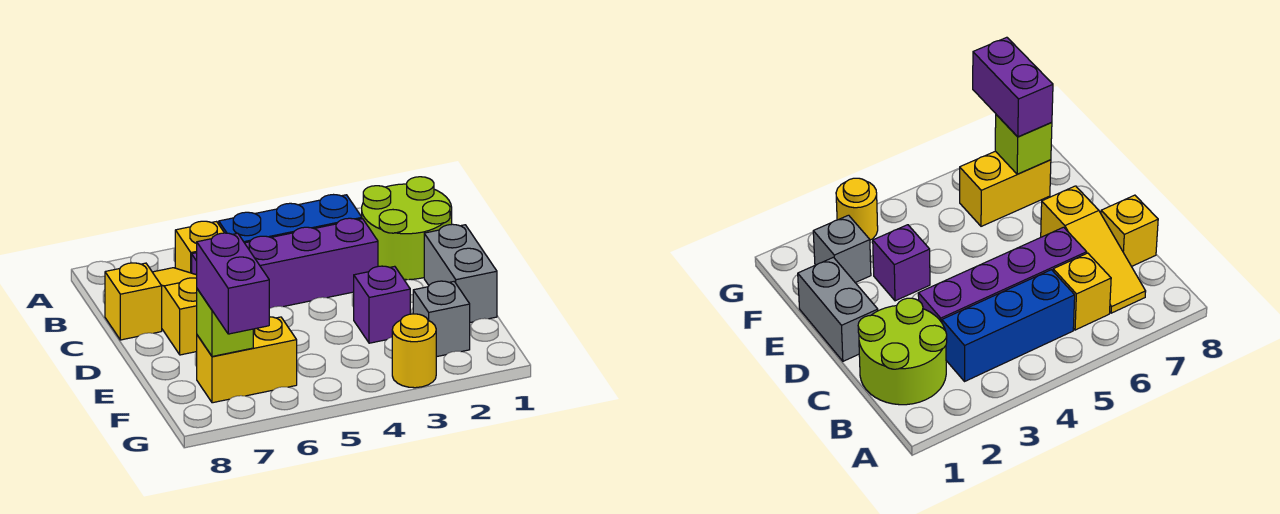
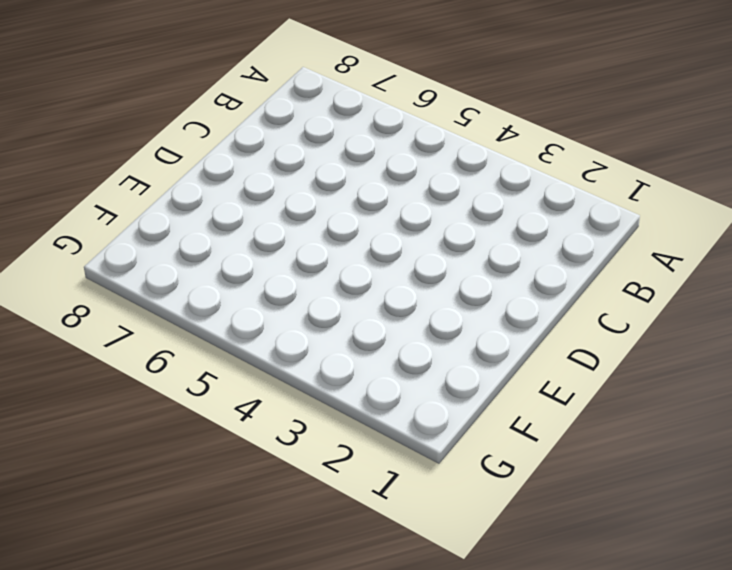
none -> lime 2x2 round brick [362,177,452,280]
none -> blue 1x3 brick [219,195,362,243]
none -> yellow 1x1 brick [175,221,224,273]

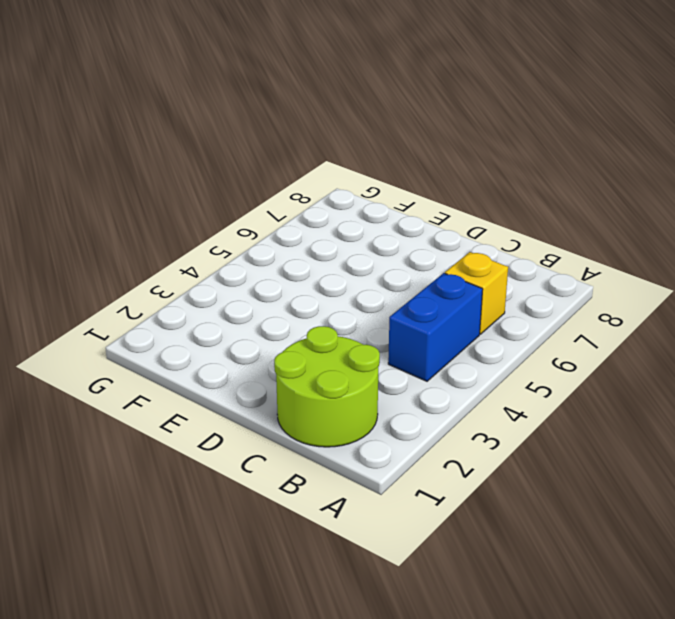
blue 1x2 brick [388,273,483,381] -> blue 1x3 brick [219,195,362,243]
none -> yellow 1x3 slope [153,268,197,355]
none -> purple 1x4 brick [192,218,378,309]
none -> yellow 1x1 brick [105,263,162,340]

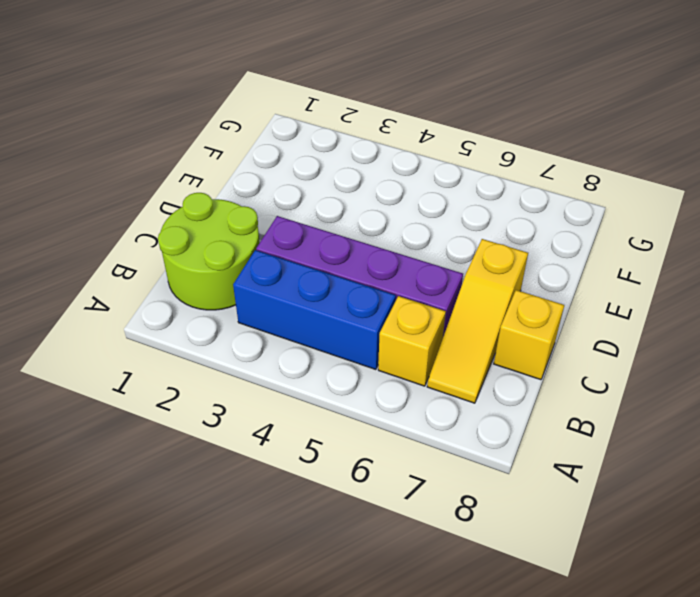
none -> grey 1x2 brick [424,224,497,323]
none -> purple 1x1 brick [354,266,410,343]
none -> grey 1x1 brick [413,281,470,357]

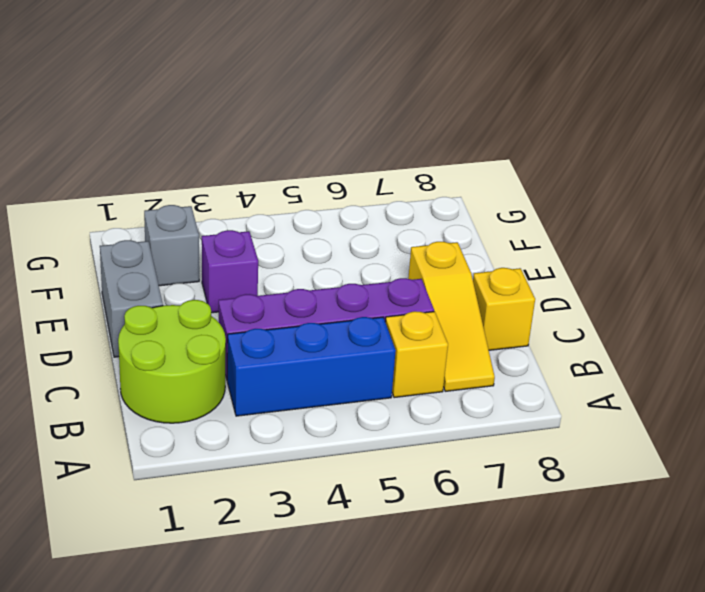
none -> yellow 1x2 brick [197,317,297,403]
none -> yellow 1x1 round brick [392,314,436,388]
none -> lime 1x1 brick [197,289,253,356]

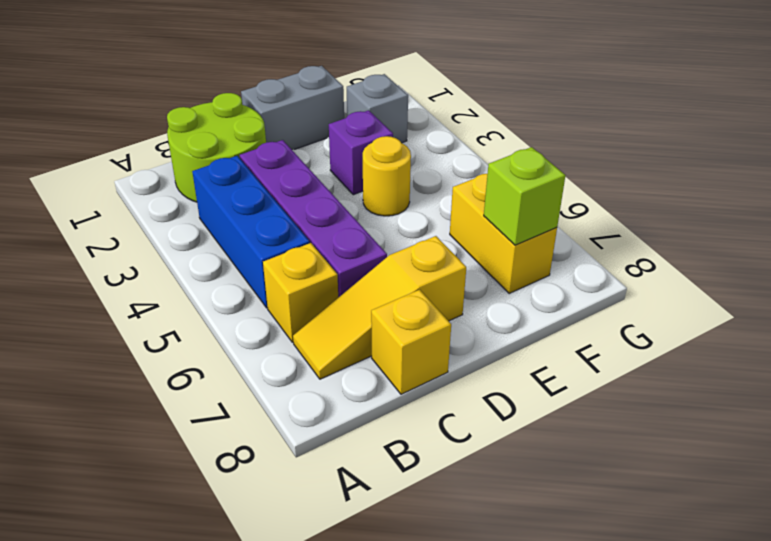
yellow 1x1 round brick [363,136,411,216] -> yellow 1x1 round brick moved to [392,314,436,388]
none -> purple 1x2 brick [197,233,269,334]

